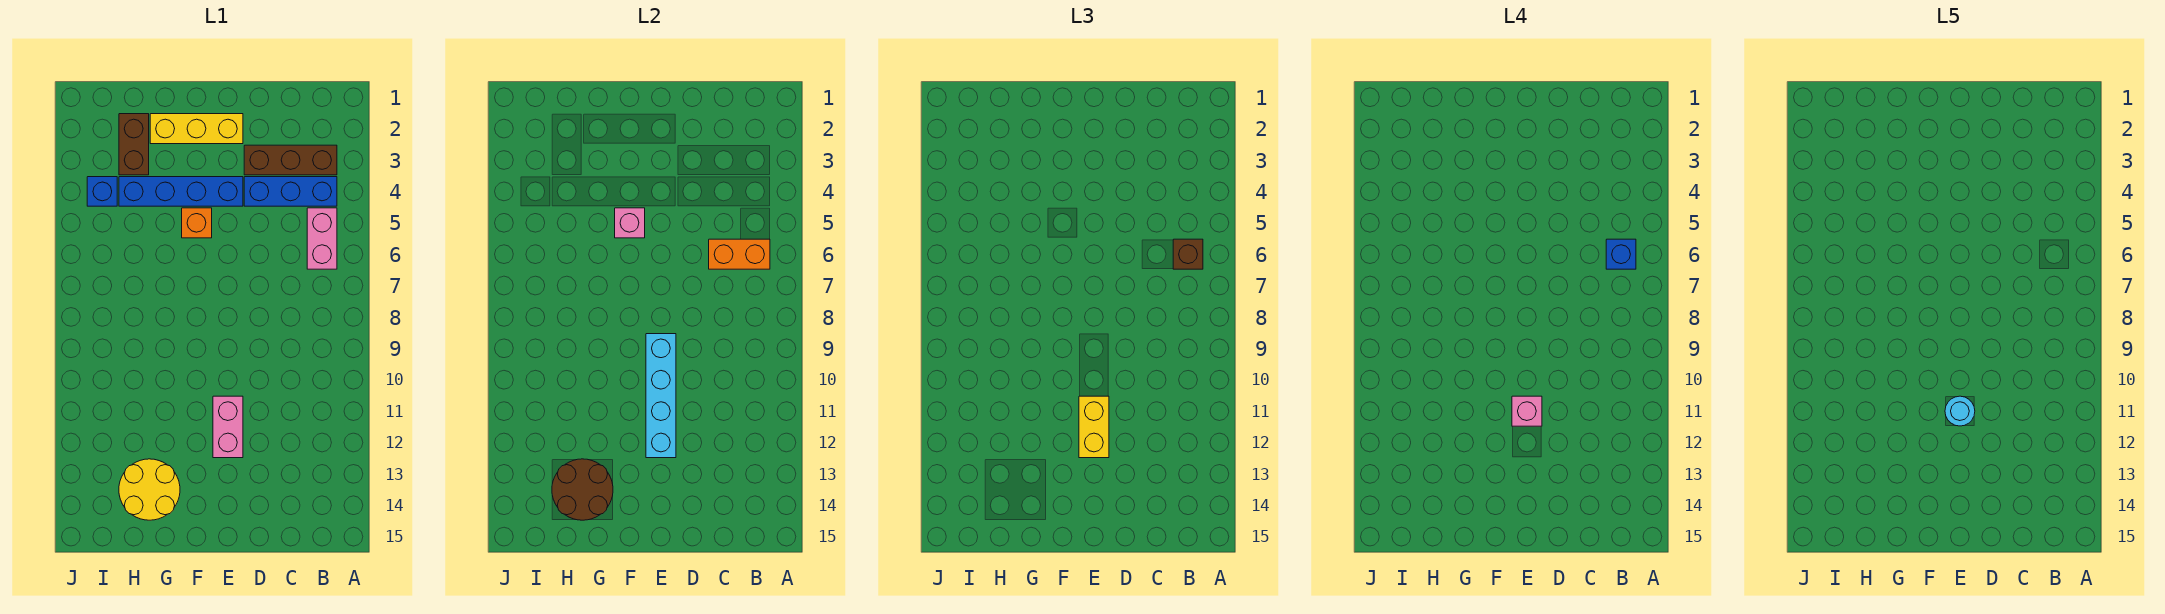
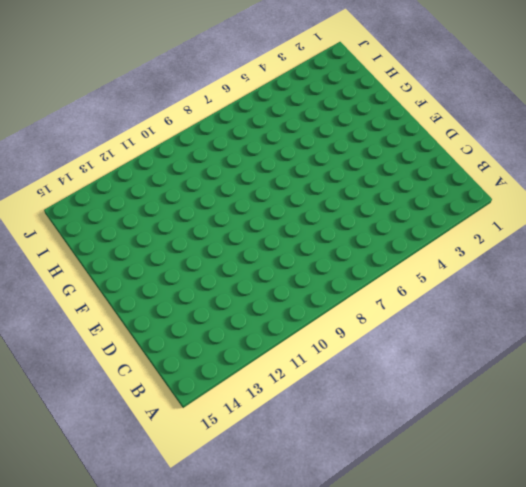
none -> brown 1x3 brick [244,145,337,175]
none -> blue 1x3 brick [244,177,337,206]
none -> pink 1x2 brick [307,208,337,269]

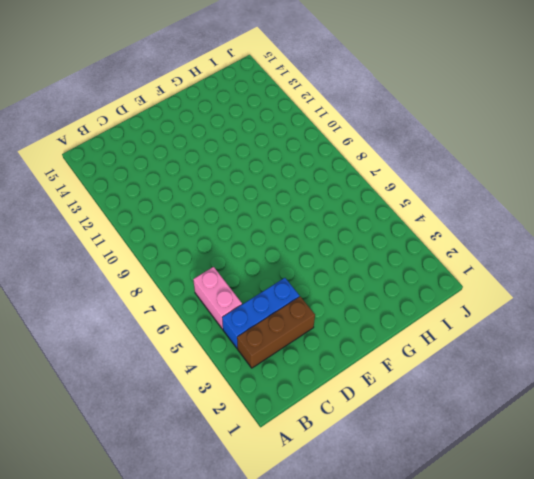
none -> yellow 1x3 brick [150,114,243,144]
none -> blue 1x4 brick [119,177,243,206]
none -> pink 1x2 brick [213,396,243,458]

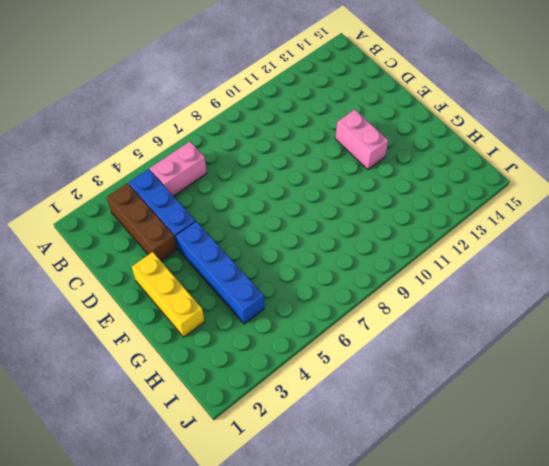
pink 1x2 brick [335,110,388,170] -> pink 1x2 brick turned to [213,396,243,458]
none -> orange 1x1 brick [182,208,212,238]
none -> yellow 2x2 round brick [119,459,180,520]
none -> brown 1x2 brick [119,114,149,175]

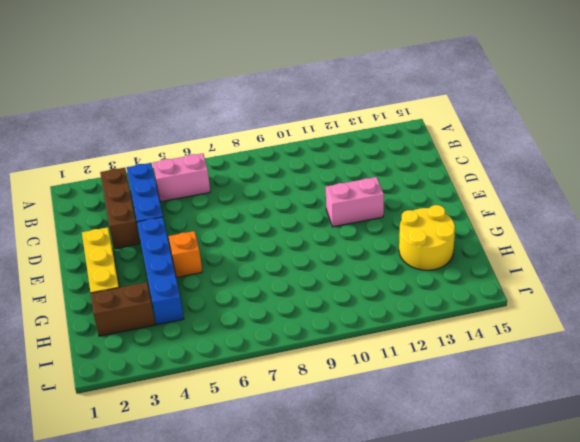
none -> blue 1x1 brick [87,177,117,206]
none -> orange 1x2 brick [709,239,770,269]
none -> cyan 1x4 brick [646,334,676,458]

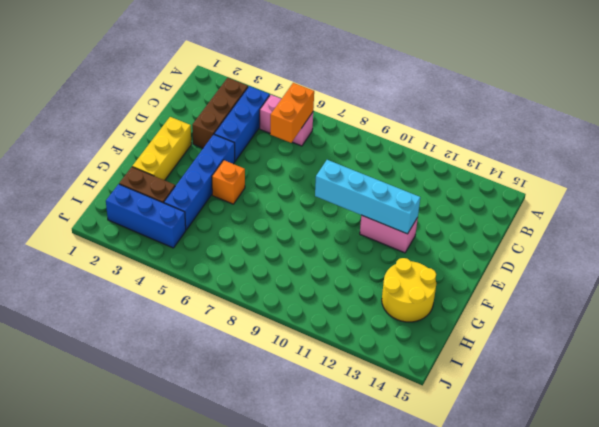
blue 1x3 brick [106,184,186,248] -> blue 1x1 brick [87,177,117,206]
none -> pink 1x1 brick [615,208,645,238]
none -> brown 2x2 round brick [552,459,613,520]
none -> brown 1x1 brick [1173,239,1203,269]

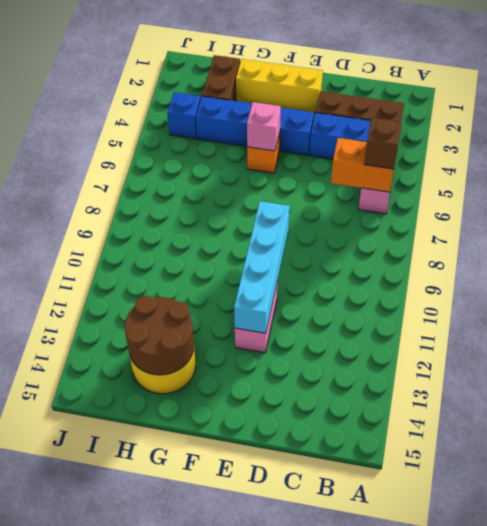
none -> yellow 1x2 brick [1079,396,1109,458]
none -> blue 1x1 brick [1606,239,1636,269]
none -> pink 1x1 brick [1512,396,1542,426]

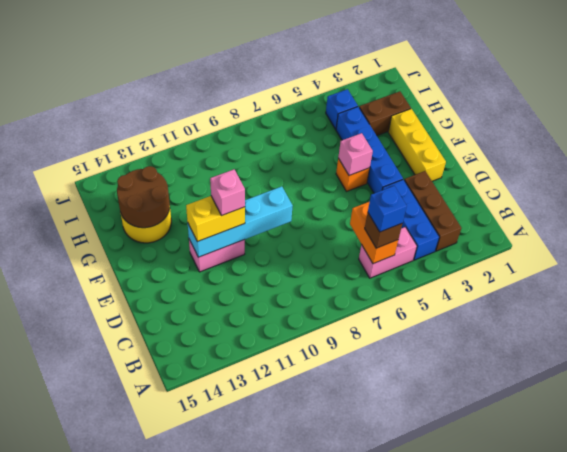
none -> cyan 1x1 round brick [1945,396,1975,426]

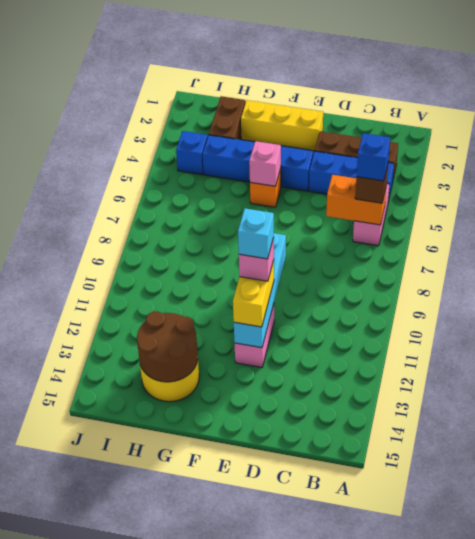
cyan 1x1 brick [238,208,274,259] -> cyan 1x1 round brick [1945,396,1975,426]

